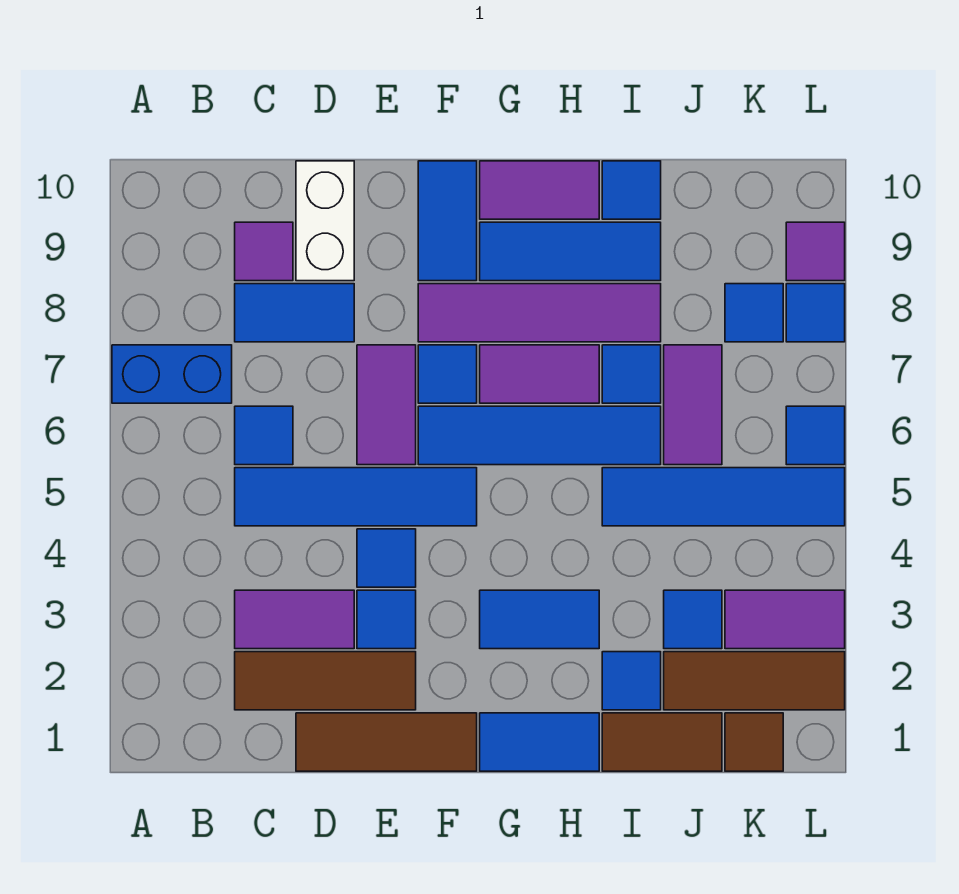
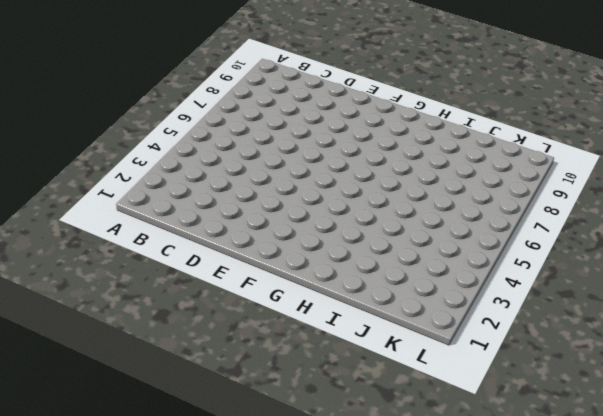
none -> blue 1x2 brick [112,345,232,403]
none -> brown 1x3 tile [235,652,416,710]
none -> purple 1x2 tile [235,590,354,649]
none -> blue 1x4 tile [235,468,477,526]

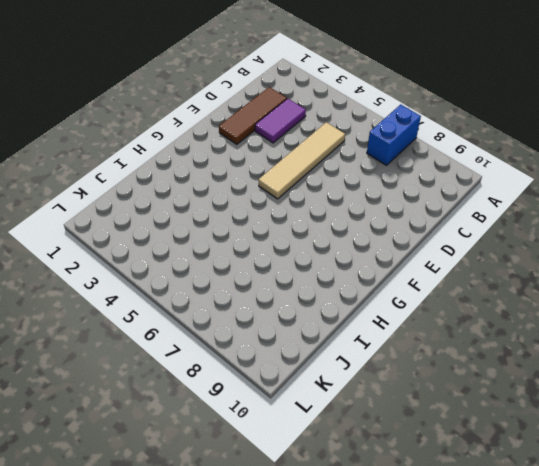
tan 1x4 tile [259,122,345,199] -> blue 1x4 tile [235,468,477,526]
none -> blue 1x1 tile [235,406,293,465]
none -> blue 1x2 tile [235,284,354,342]
none -> purple 1x1 tile [235,222,293,281]
none -> brown 1x3 tile [296,713,477,771]

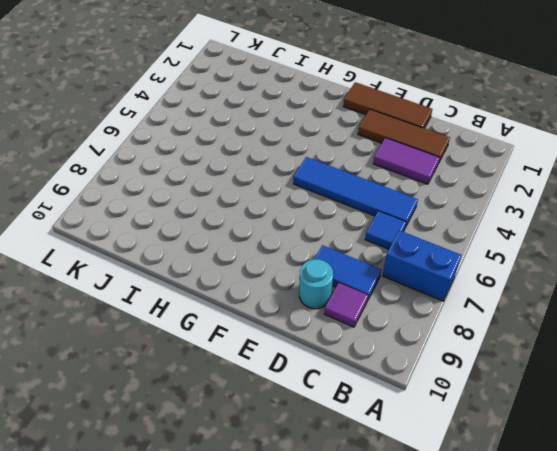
cyan 1x1 round brick [299,259,333,309] -> white 1x2 brick [296,161,354,281]
none -> blue 1x1 tile [357,590,416,649]
none -> blue 1x1 tile [357,529,416,587]
none -> purple 1x2 tile [357,345,416,465]
none -> blue 1x4 tile [418,406,661,465]

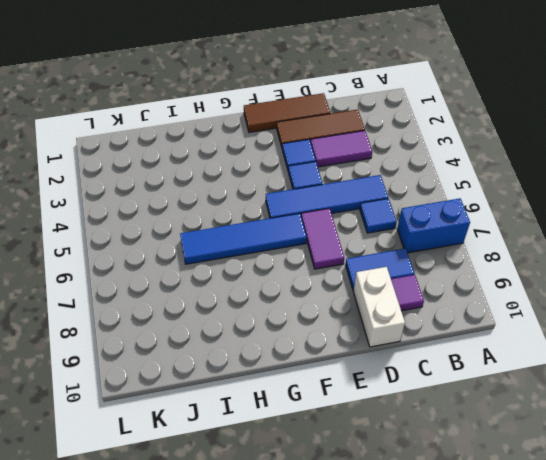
none -> blue 1x1 tile [418,345,477,403]
none -> purple 1x4 tile [418,284,661,342]
none -> blue 1x2 tile [418,161,477,281]
none -> blue 1x2 tile [480,713,599,771]

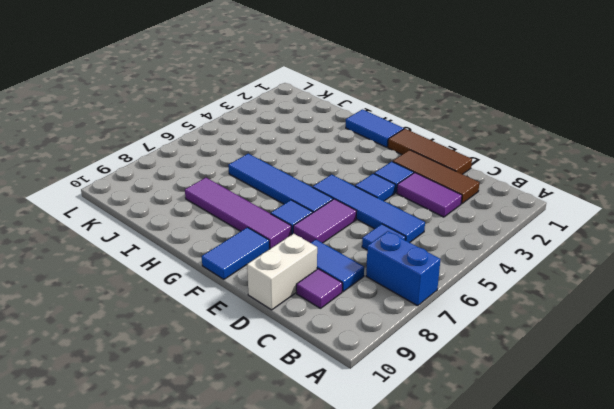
none -> blue 1x2 tile [480,590,599,649]
none -> purple 1x2 tile [480,345,599,403]
none -> blue 1x3 tile [480,222,661,281]
none -> purple 1x2 tile [480,161,599,219]

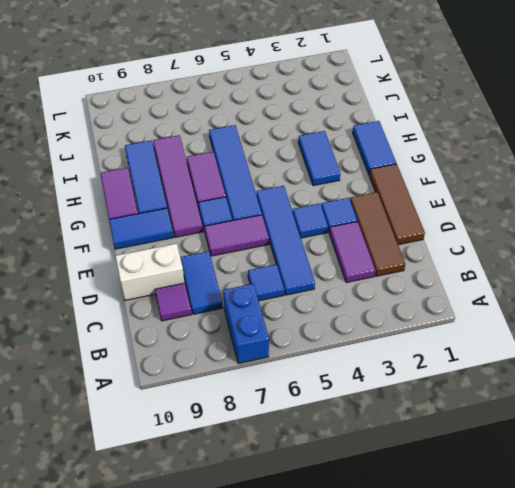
none -> brown 1x2 tile [602,713,722,771]
none -> blue 1x1 tile [602,652,661,710]
none -> blue 1x4 tile [602,468,845,526]
none -> blue 1x1 tile [602,345,661,403]

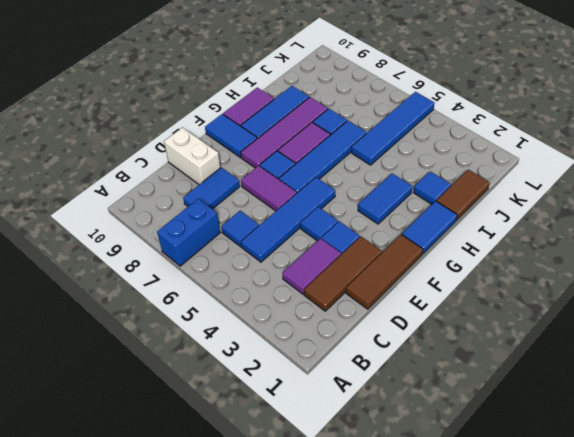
none -> purple 1x1 tile [235,222,293,281]
none -> blue 1x1 tile [602,161,661,219]
none -> brown 1x3 tile [664,652,845,710]
none -> blue 1x1 tile [664,590,722,649]

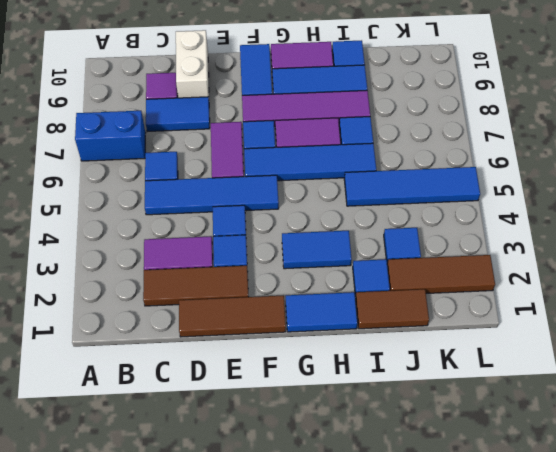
none -> purple 1x2 tile [664,345,722,465]
none -> brown 1x1 tile [725,713,783,771]
none -> purple 1x2 tile [725,590,845,649]
none -> blue 1x1 tile [725,284,783,342]

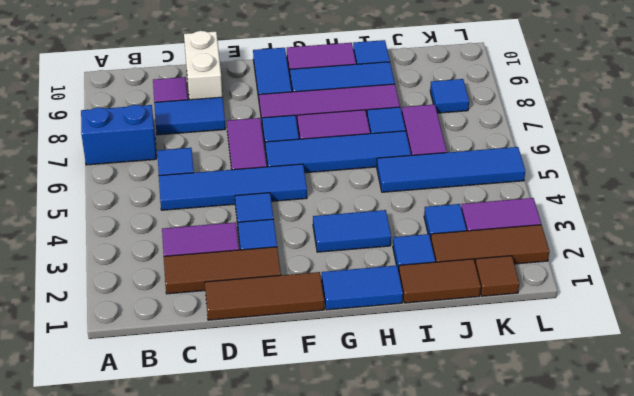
none -> blue 1x1 tile [786,406,845,465]
none -> blue 1x1 tile [786,284,845,342]
none -> purple 1x1 tile [786,222,845,281]

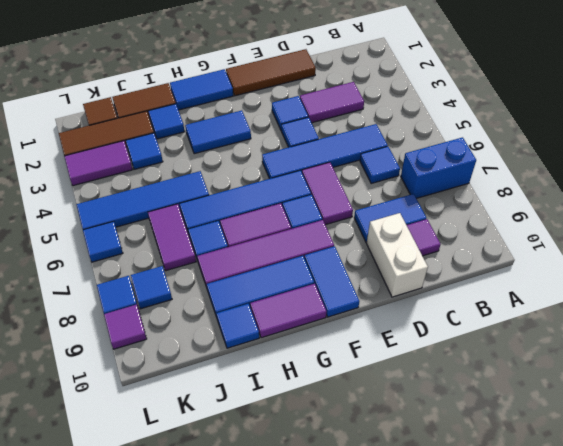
none -> brown 1x3 tile [235,652,416,710]

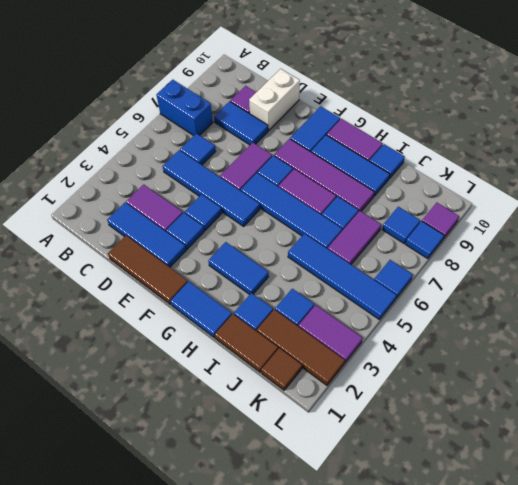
blue 1x3 tile [107,203,186,267] -> brown 1x3 tile [235,652,416,710]

